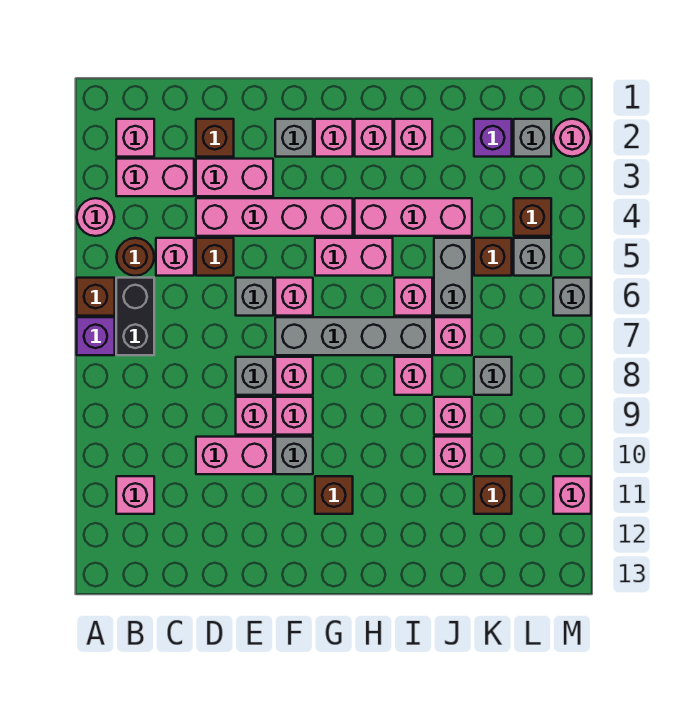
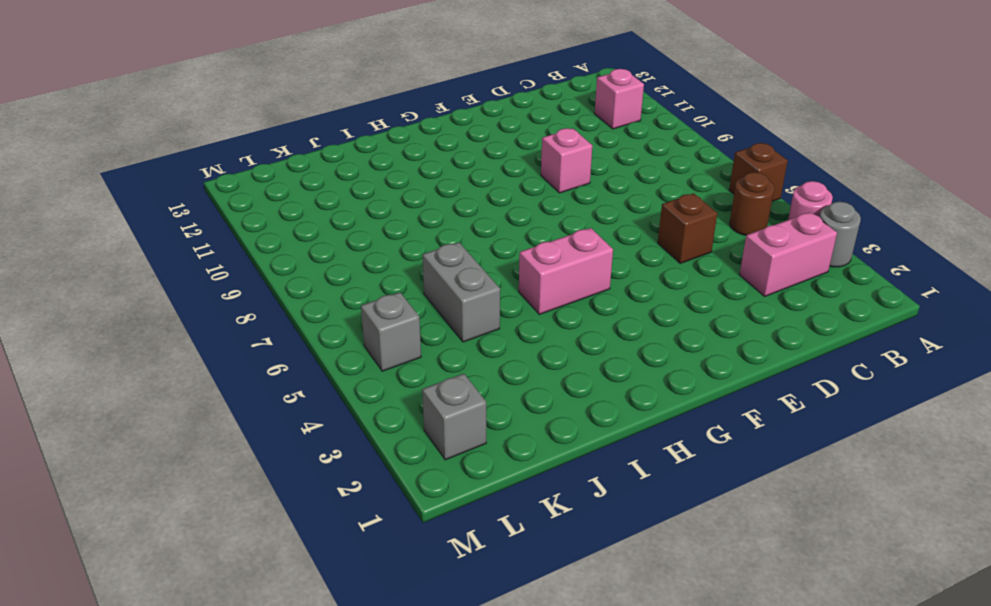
grey 1x1 round brick [820,202,861,267] -> none
none -> purple 1x1 brick [77,317,115,355]
none -> pink 1x1 brick [116,119,154,157]
none -> black 1x2 brick [116,278,154,355]
none -> pink 1x1 brick [156,238,194,276]

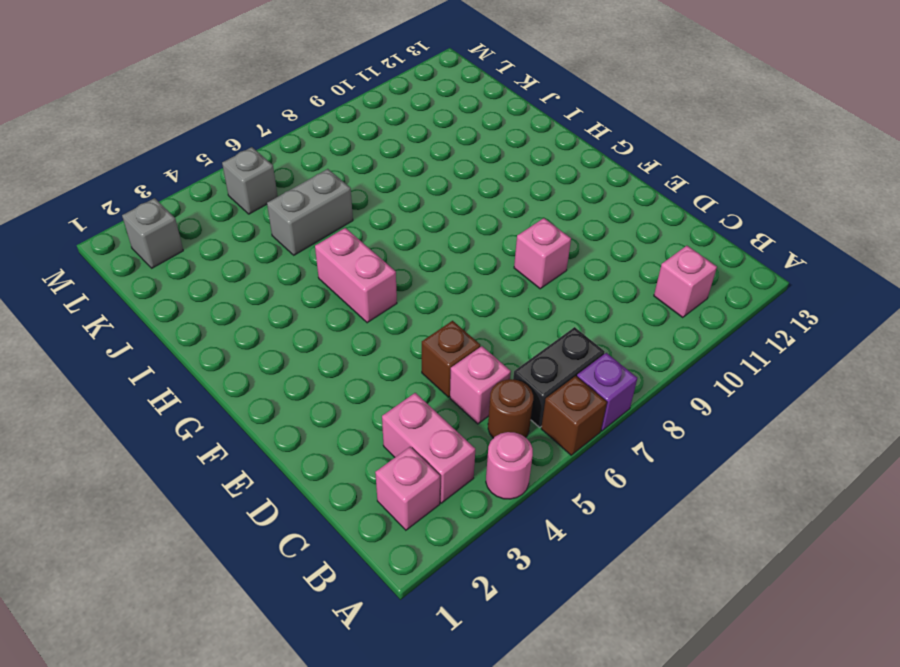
none -> brown 1x1 brick [196,119,234,157]
none -> pink 1x2 brick [196,159,273,196]
none -> pink 1x4 brick [196,198,353,236]
none -> pink 1x2 brick [196,437,273,474]

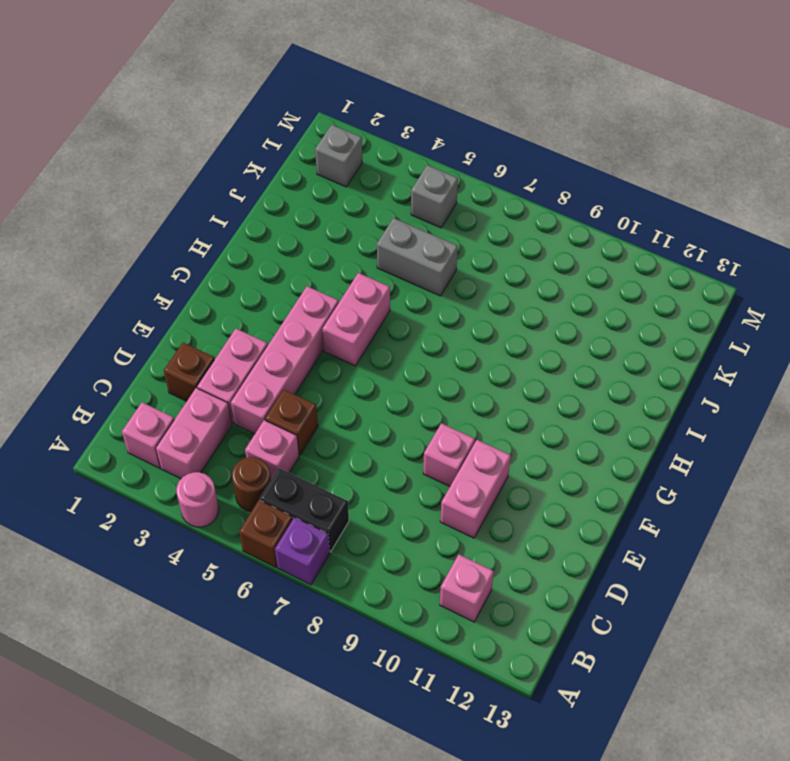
none -> grey 1x1 brick [236,278,273,316]
none -> grey 1x1 brick [236,357,273,395]
none -> grey 1x1 brick [275,119,313,157]
none -> pink 1x1 brick [275,278,313,316]

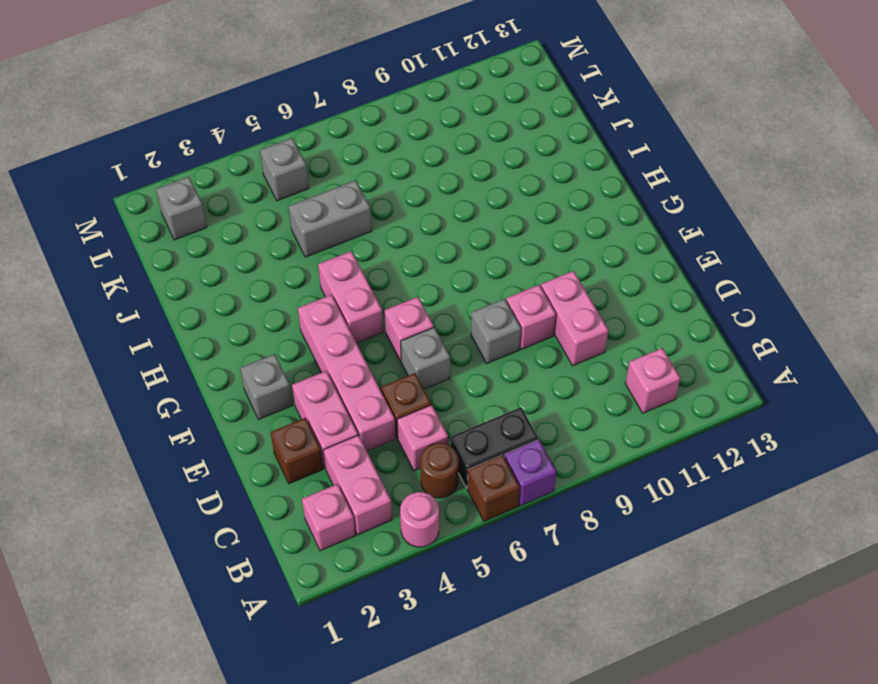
none -> grey 1x4 brick [275,317,432,355]
none -> pink 1x1 brick [275,357,313,395]
none -> pink 1x1 brick [275,397,313,435]
none -> grey 1x1 brick [275,437,313,474]

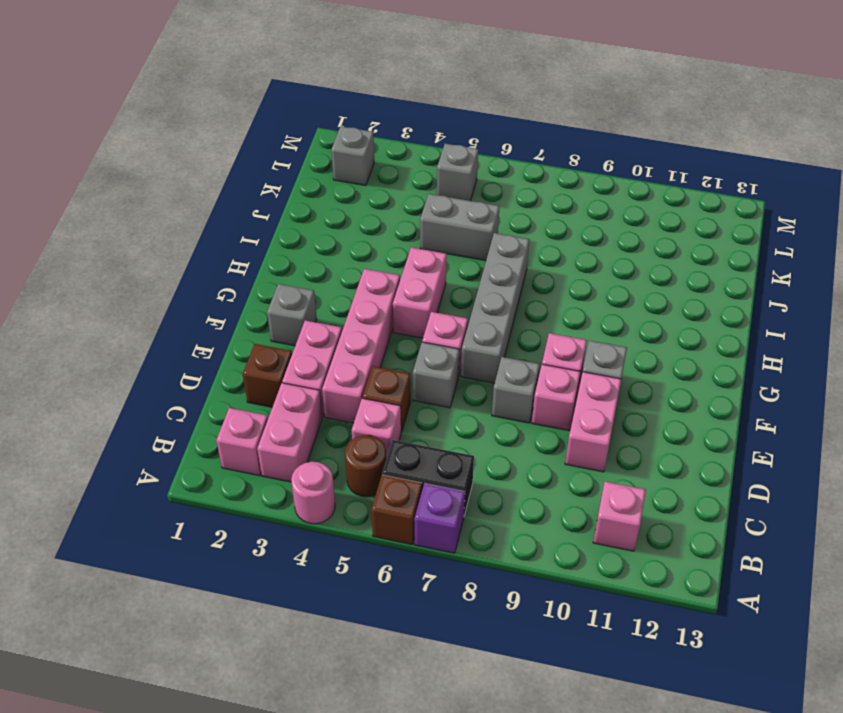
none -> pink 1x1 brick [275,357,313,395]
none -> pink 1x1 brick [315,119,353,157]
none -> brown 1x1 brick [315,476,353,514]
none -> pink 1x1 brick [355,119,393,157]

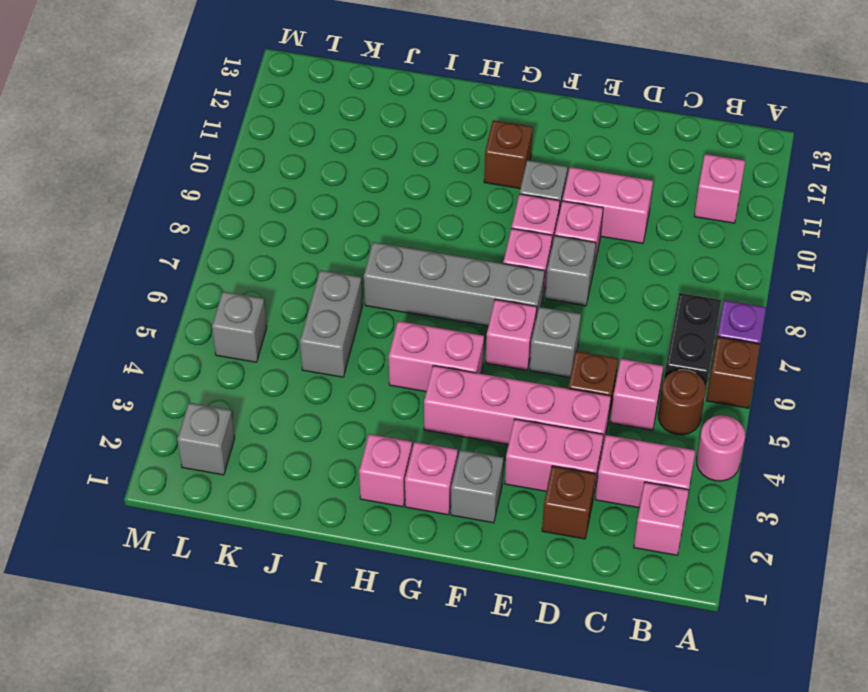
none -> pink 1x3 brick [355,198,472,236]
none -> pink 1x1 brick [394,119,432,157]
none -> pink 1x1 brick [394,278,432,316]
none -> pink 1x1 brick [394,357,432,395]

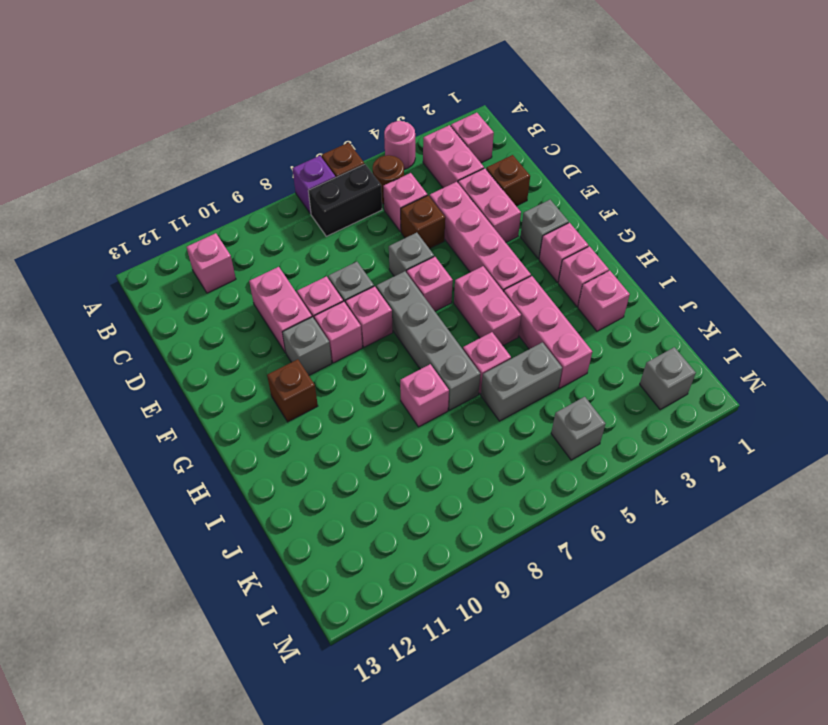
none -> pink 1x1 brick [434,317,472,355]
none -> pink 1x1 brick [434,397,472,435]
none -> pink 1x1 brick [434,437,472,474]
none -> purple 1x1 brick [474,119,512,157]

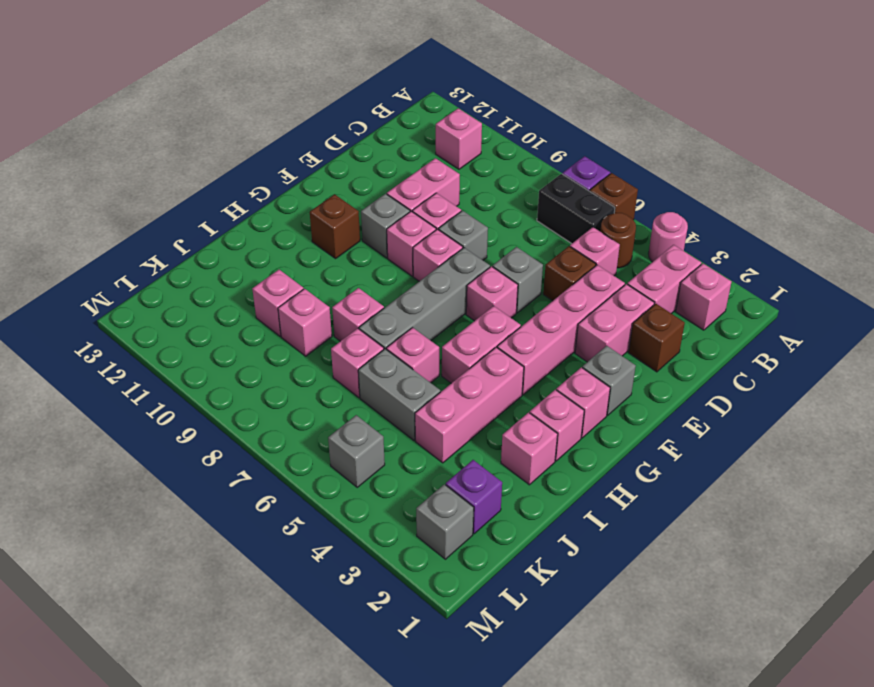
none -> brown 1x1 brick [474,238,512,276]
none -> grey 1x1 brick [474,357,512,395]
none -> brown 1x1 brick [474,476,512,514]
none -> brown 1x1 brick [514,198,551,236]

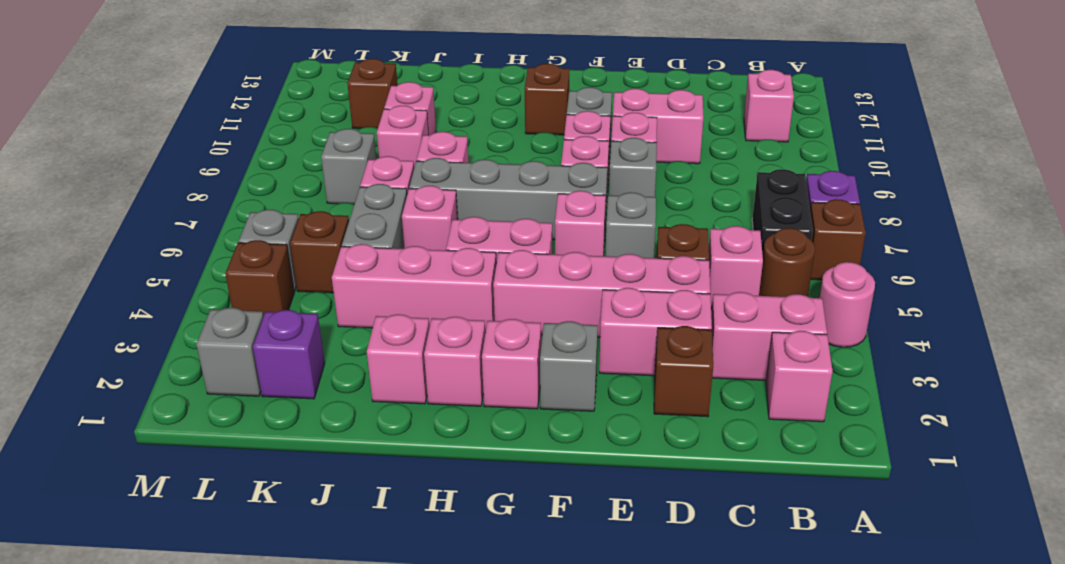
none -> pink 1x1 round brick [553,119,591,157]
none -> grey 1x1 brick [553,278,591,316]
none -> pink 1x1 brick [553,476,591,514]

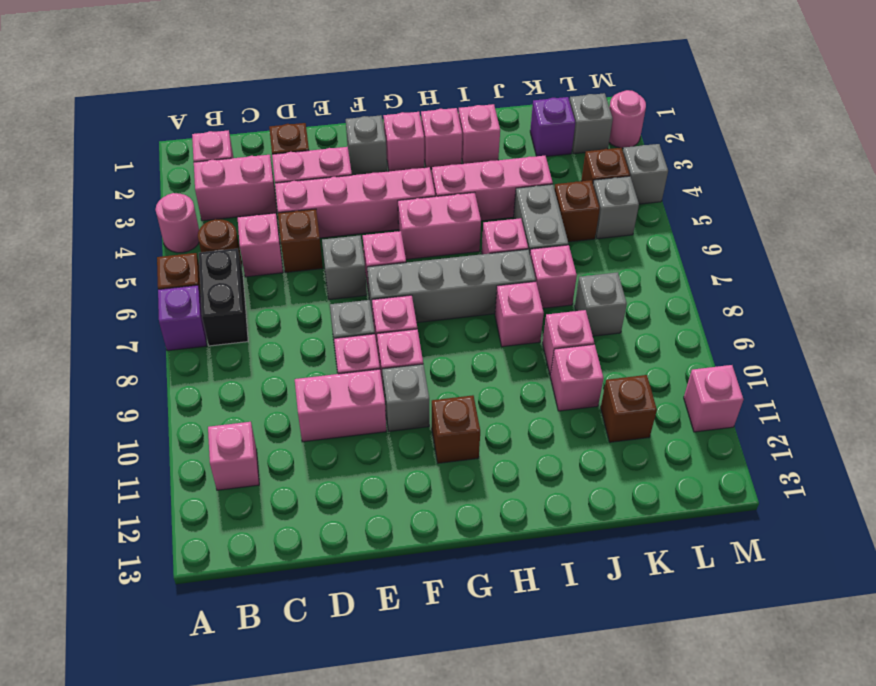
grey 1x1 brick [623,144,668,204] -> grey 1x1 brick moved to [553,278,591,316]

